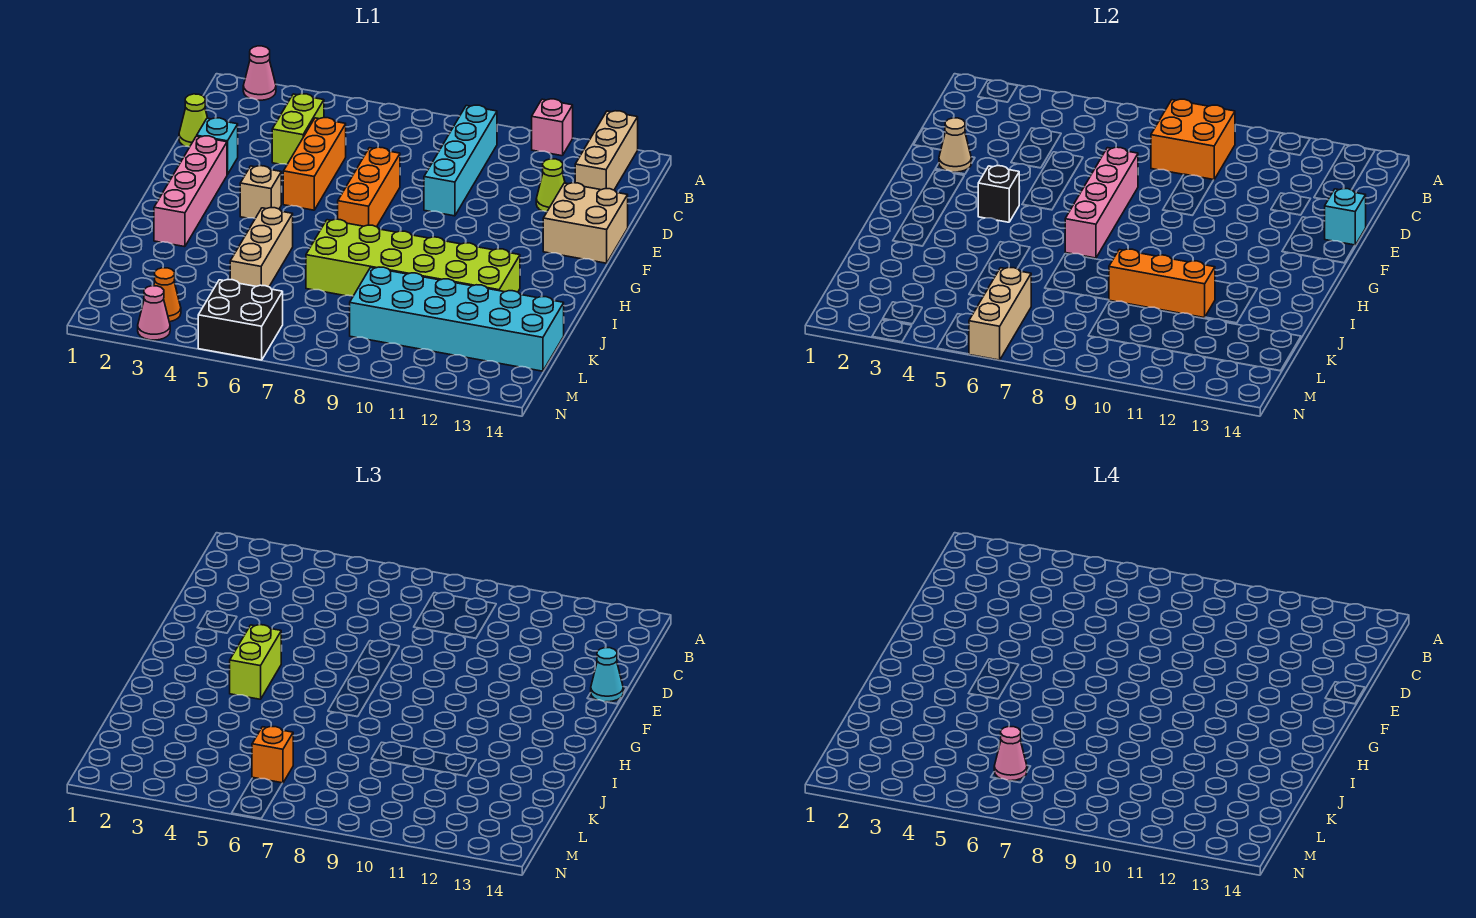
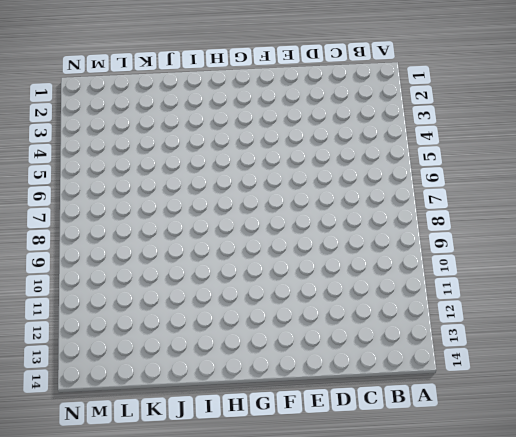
none -> pink 1x1 cone [243,46,276,100]
none -> pink 1x1 brick [532,99,573,156]
none -> tan 1x3 brick [575,111,638,190]
none -> cyan 1x4 brick [424,105,497,216]

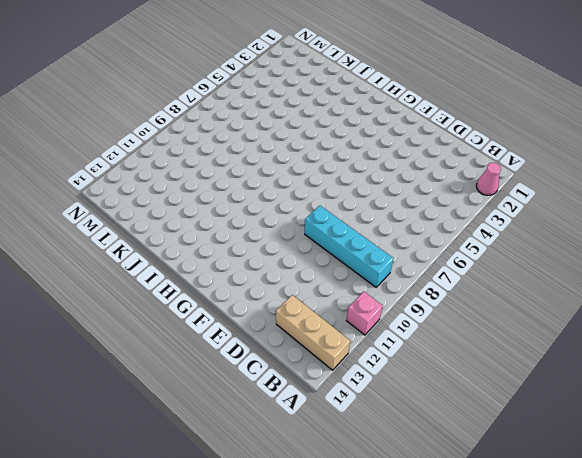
none -> lime 1x2 brick [272,94,324,164]
none -> lime 1x1 cone [179,94,207,147]
none -> orange 1x3 brick [283,118,346,210]
none -> lime 1x1 cone [536,159,565,212]

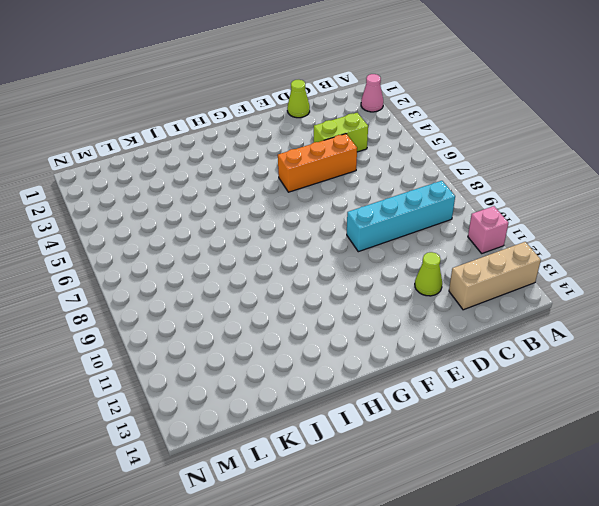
none -> cyan 1x1 brick [197,118,238,175]
none -> orange 1x3 brick [338,147,400,227]
none -> tan 2x2 brick [543,183,628,263]
none -> pink 1x4 brick [154,136,227,247]

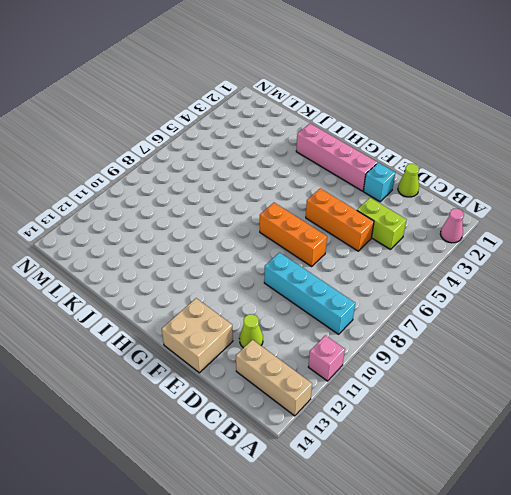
none -> tan 1x1 brick [240,165,281,218]
none -> tan 1x3 brick [230,208,293,287]
none -> lime 2x6 brick [306,219,520,296]
none -> cyan 2x6 brick [350,267,564,371]

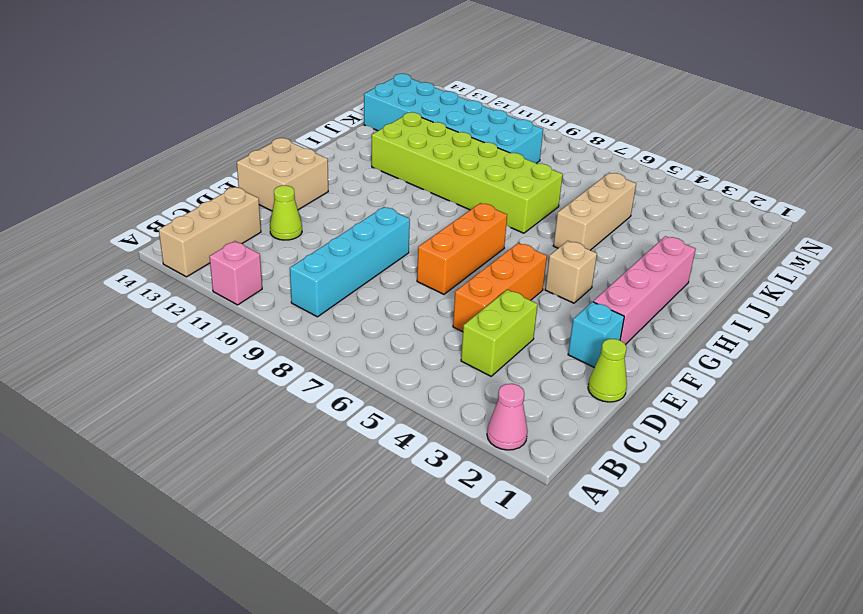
none -> orange 1x1 cone [154,268,181,322]
none -> black 2x2 brick [198,280,283,360]
none -> pink 1x1 cone [138,285,170,340]
none -> orange 2x2 brick [1151,99,1235,180]

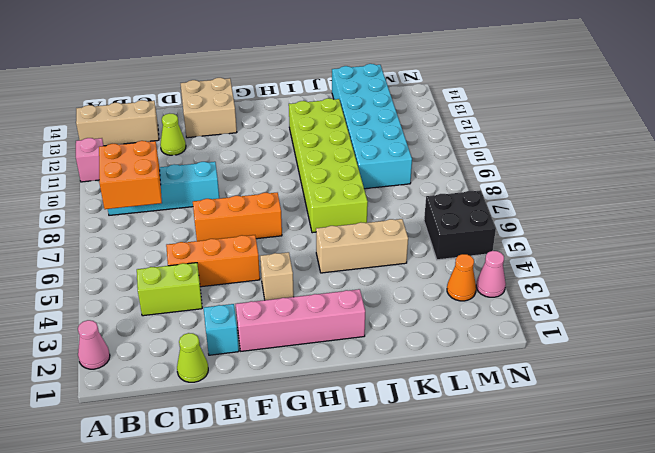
none -> tan 1x1 cone [939,118,971,172]
none -> pink 1x4 brick [1065,147,1138,258]
none -> cyan 1x1 brick [1325,189,1366,245]
none -> black 1x1 brick [978,165,1019,222]

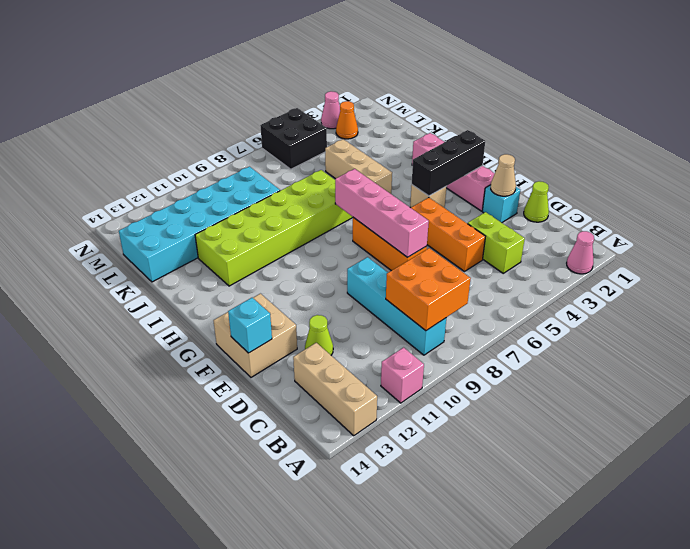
black 1x3 brick [412,130,485,196] -> black 1x1 brick [978,165,1019,222]
none -> orange 1x3 brick [1109,249,1215,318]
none -> tan 1x3 brick [969,267,1031,360]
none -> cyan 1x1 cone [591,648,623,702]
none -> lime 1x2 brick [230,624,281,699]

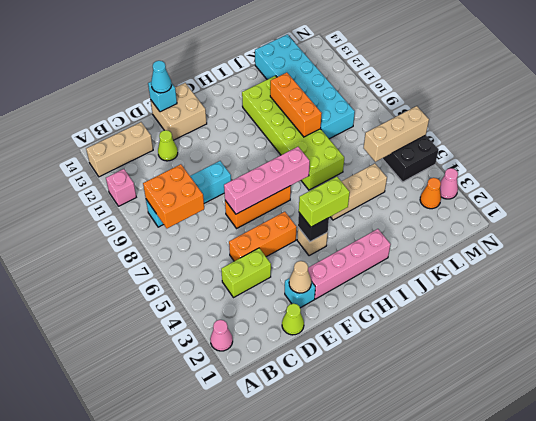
none -> orange 1x1 brick [252,726,293,783]
none -> pink 1x1 cone [994,726,1027,781]

